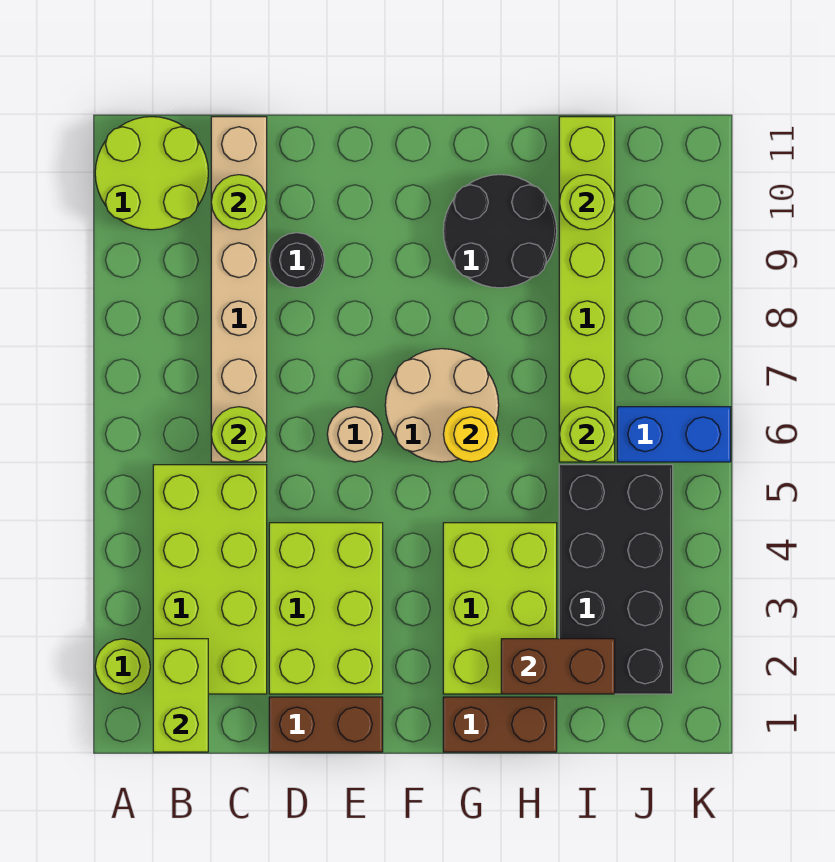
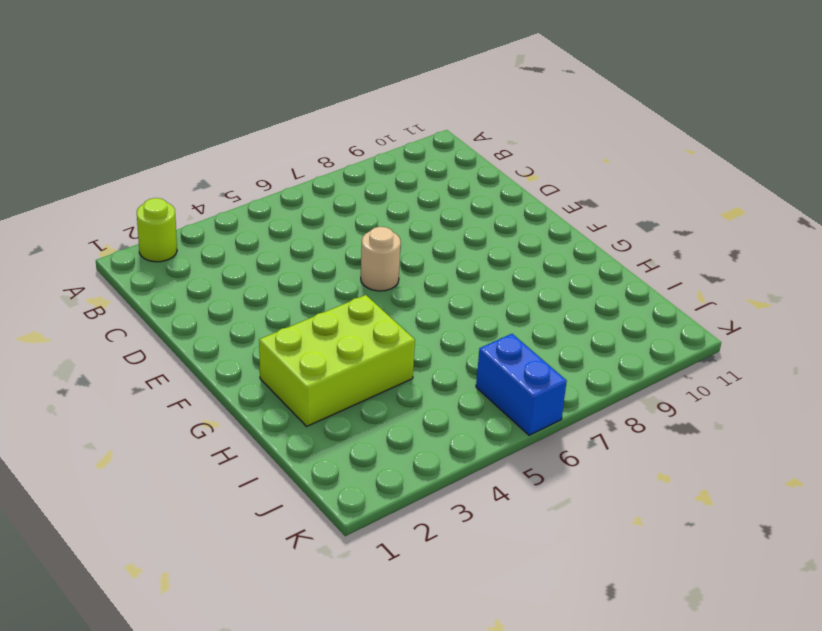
none -> lime 2x2 round brick [95,117,208,230]
none -> lime 2x4 brick [153,465,267,694]
none -> tan 1x6 brick [211,117,267,462]

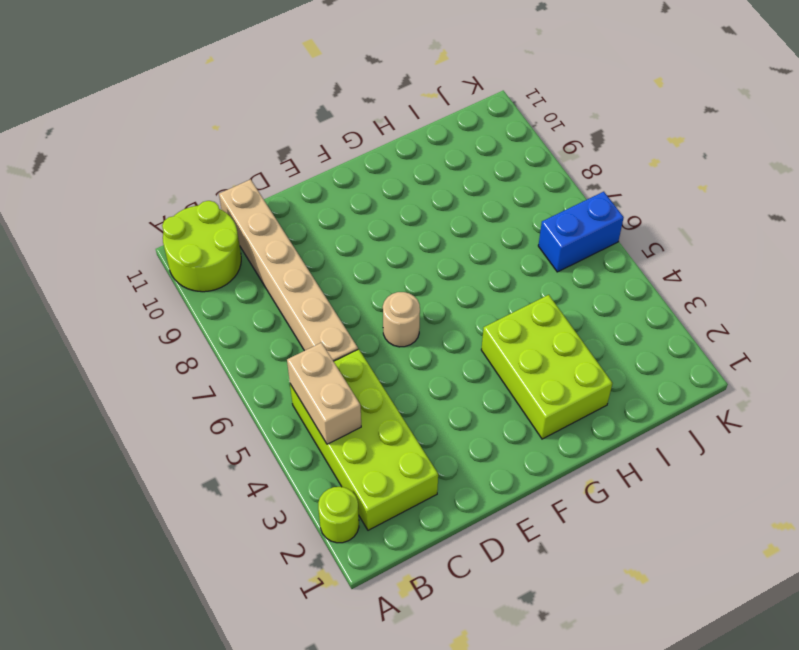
tan 1x2 brick [287,343,361,444] -> none
none -> brown 1x2 brick [269,697,383,752]
none -> lime 2x3 brick [269,523,383,694]
none -> black 1x1 round brick [269,233,325,288]

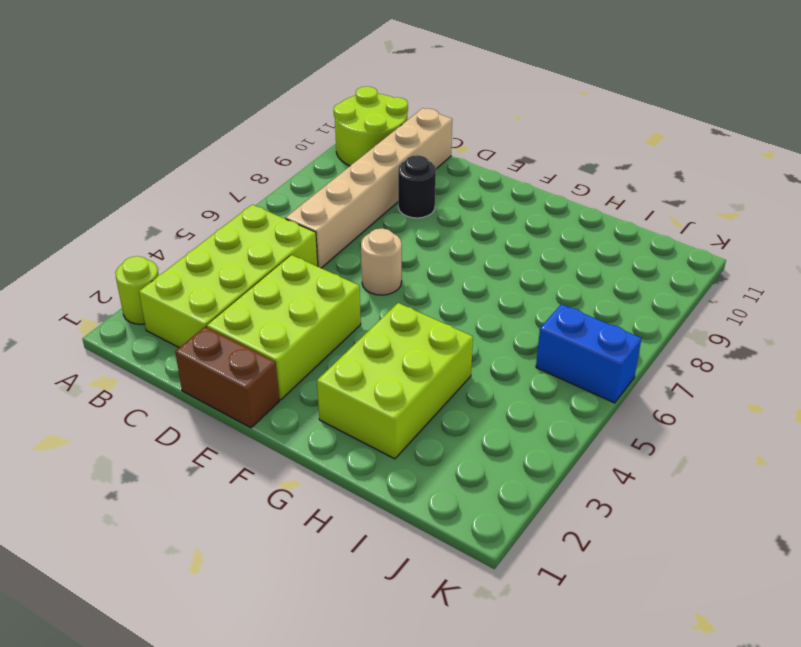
none -> tan 2x2 round brick [385,349,499,462]
none -> brown 1x2 brick [443,697,557,752]
none -> black 2x2 round brick [443,175,557,288]

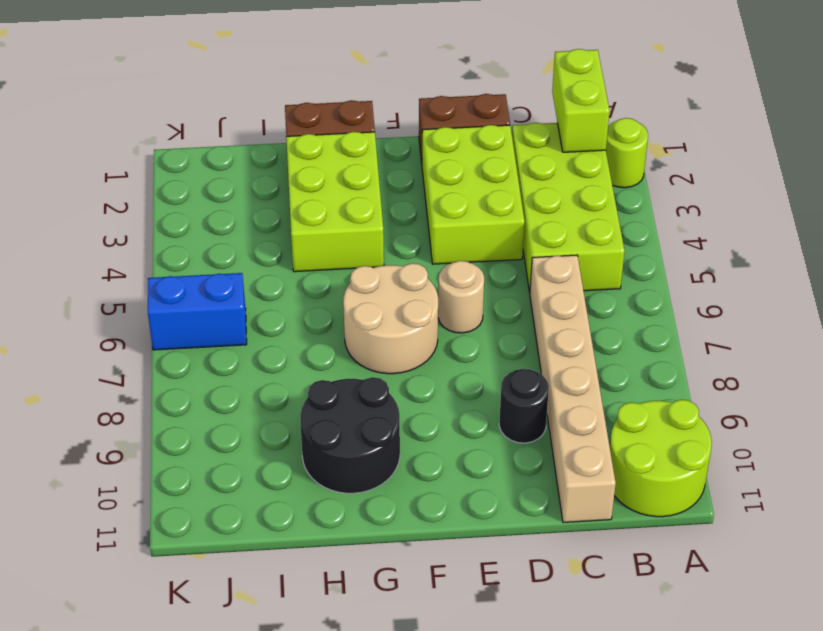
none -> black 2x4 brick [559,465,673,694]
none -> lime 1x6 brick [559,117,615,462]
none -> lime 1x1 round brick [211,407,266,462]

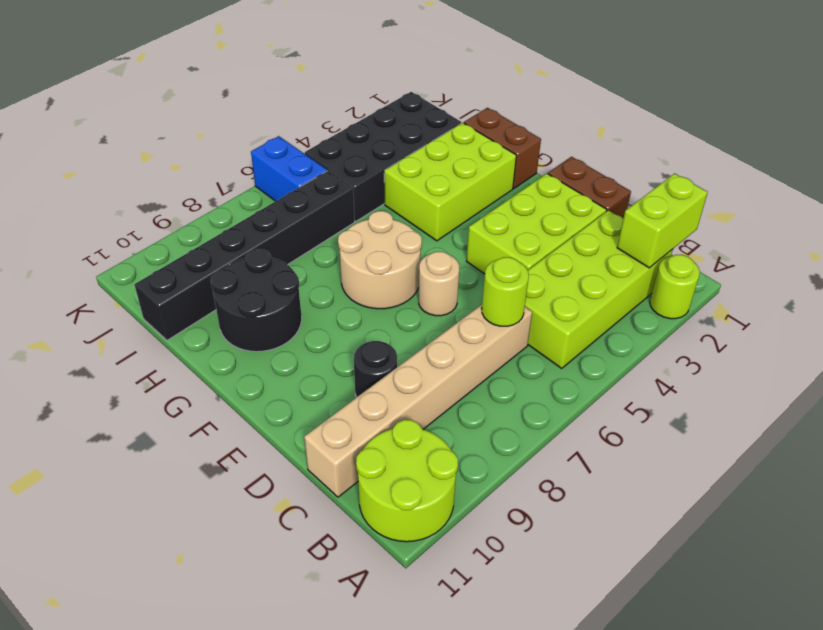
black 1x6 brick [134,170,355,340] -> lime 1x6 brick [559,117,615,462]
none -> lime 1x1 round brick [211,175,267,230]
none -> yellow 1x1 round brick [443,407,499,462]
none -> brown 1x2 brick [501,639,615,694]

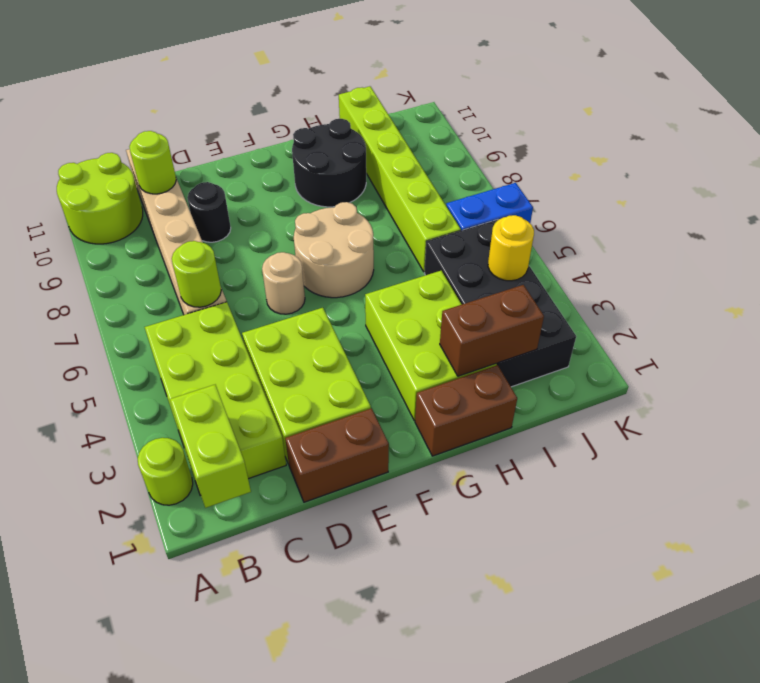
yellow 1x1 round brick [488,215,534,281] -> yellow 1x1 round brick moved to [443,407,499,462]
none -> lime 1x1 round brick [559,407,615,462]
none -> lime 1x1 round brick [559,175,615,230]

